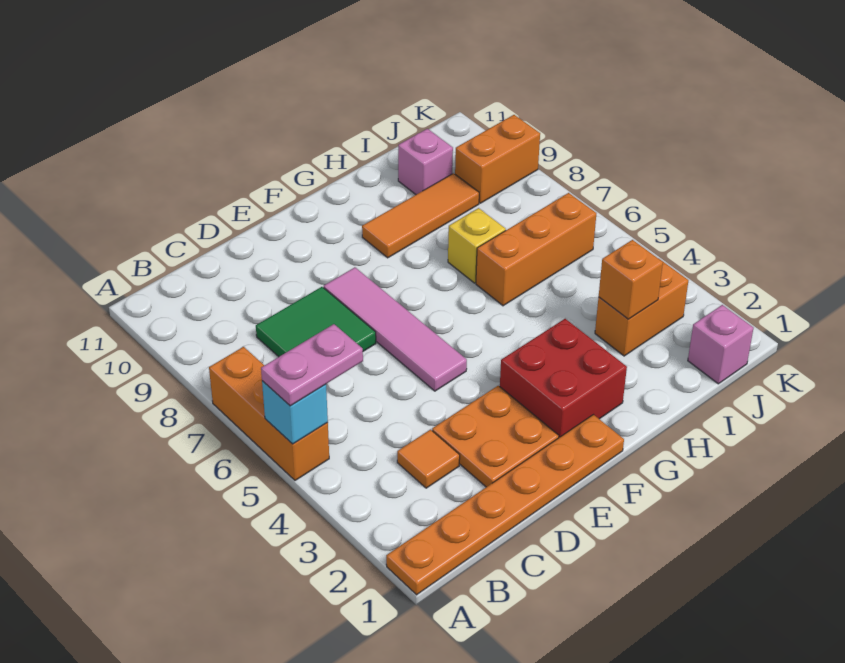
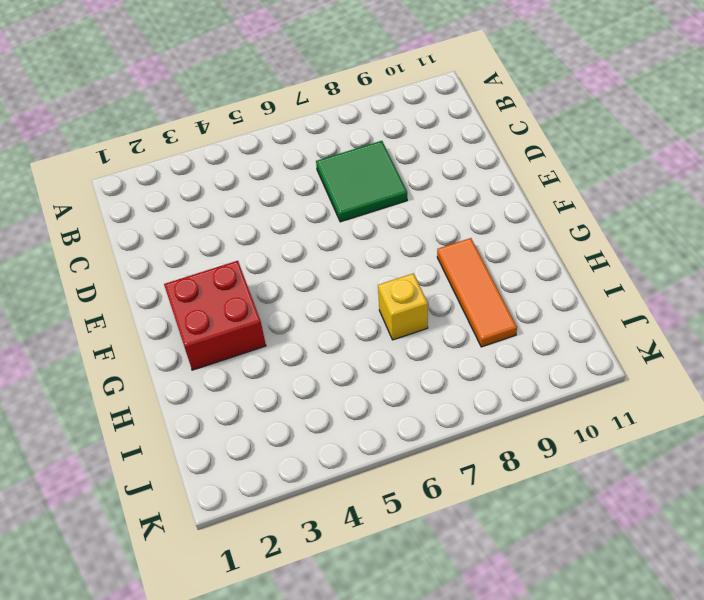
none -> orange 1x6 plate [386,415,624,595]
none -> orange 1x3 brick [209,347,329,480]
none -> orange 1x1 tile [397,430,460,488]

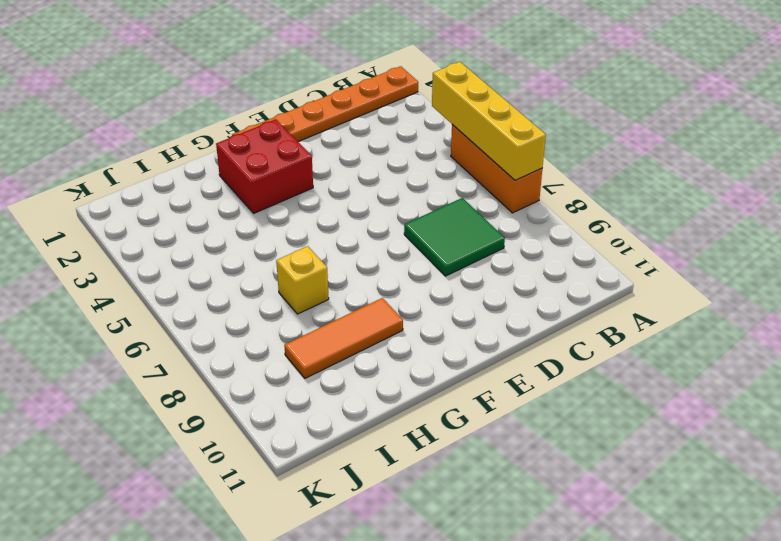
yellow 1x4 brick [432,62,546,180] -> cyan 1x1 brick [262,381,328,444]
none -> orange 1x1 tile [397,430,460,488]
none -> orange 2x2 plate [432,386,559,487]
none -> pink 1x4 tile [324,267,467,391]

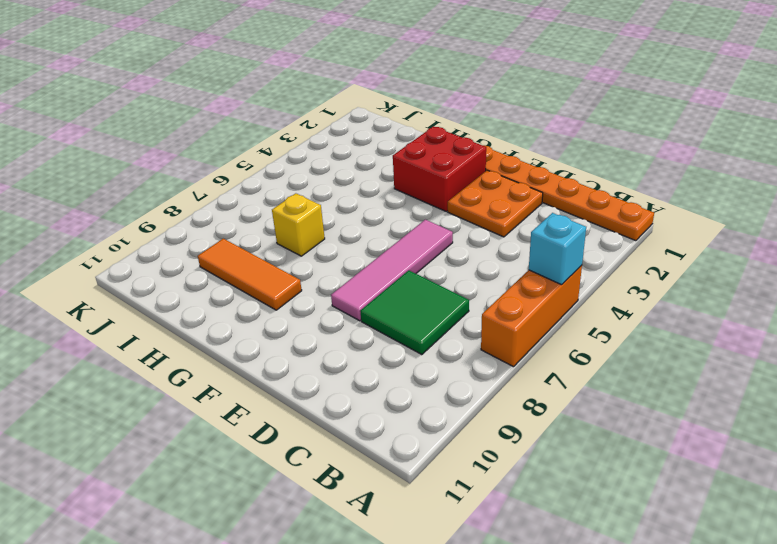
none -> orange 1x1 tile [397,430,460,488]
none -> orange 1x3 brick [476,193,596,306]
none -> orange 1x2 brick [595,258,688,356]

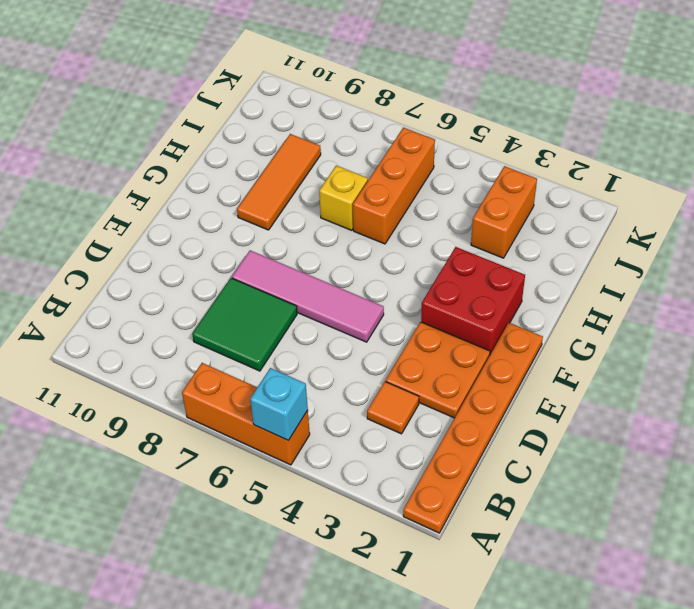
none -> pink 1x1 brick [398,129,453,194]
none -> pink 1x1 brick [688,305,753,384]
none -> orange 1x2 brick [455,115,540,203]

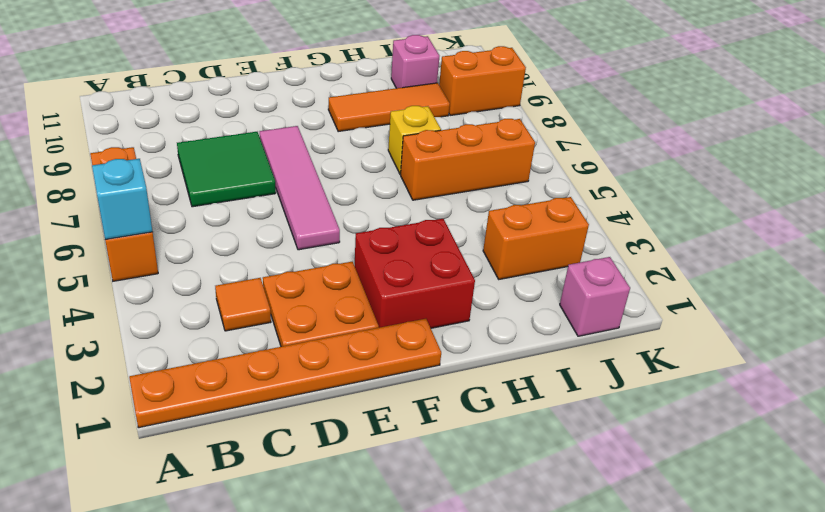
none -> orange 1x1 brick [599,240,663,319]
none -> pink 1x2 plate [261,324,363,406]

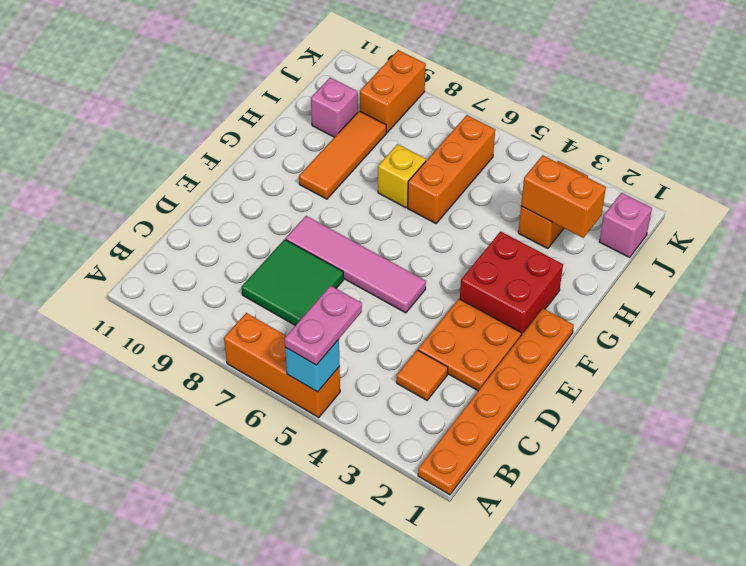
orange 1x2 brick [521,155,606,238] -> orange 1x1 brick [599,240,663,319]

